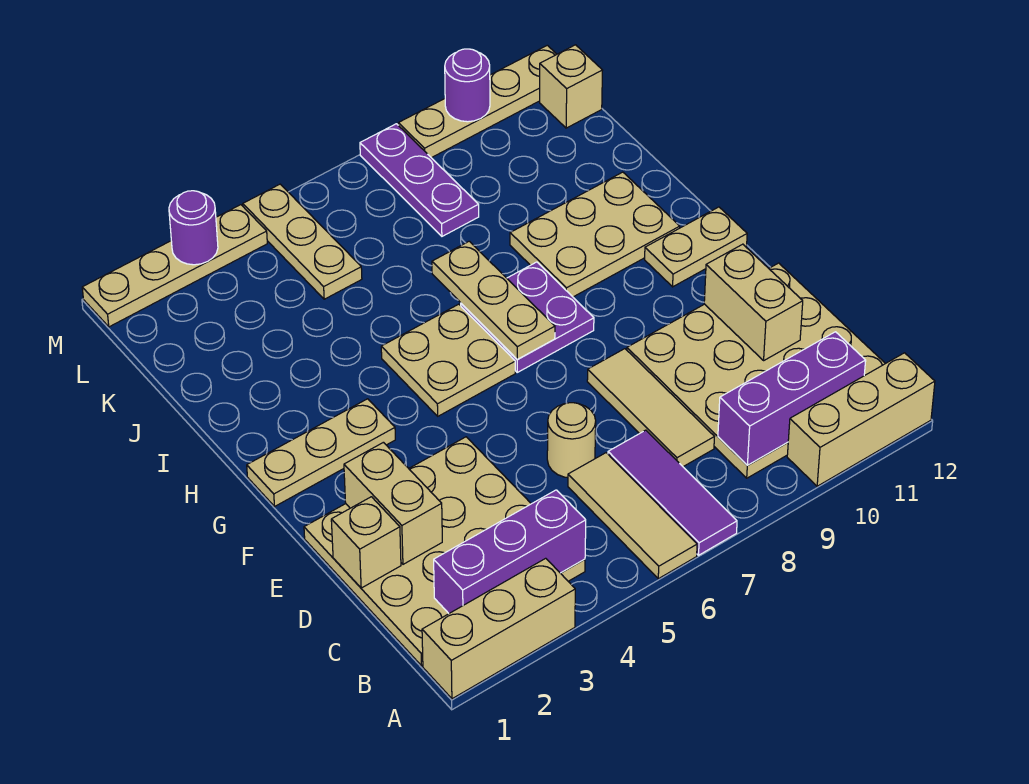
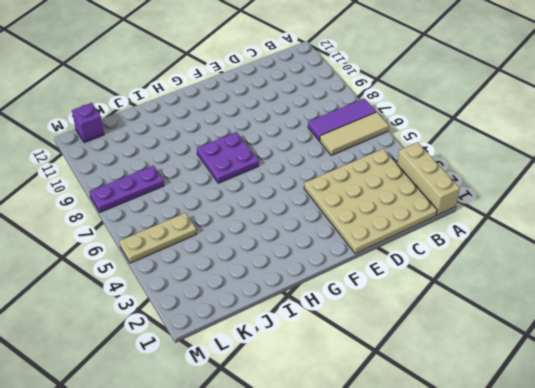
purple 1x1 brick [72,103,104,143] -> tan 1x1 brick [540,45,603,128]
none -> tan 1x3 brick [787,353,935,486]
none -> tan 4x4 plate [627,263,885,478]
none -> tan 1x3 tile [587,349,714,467]

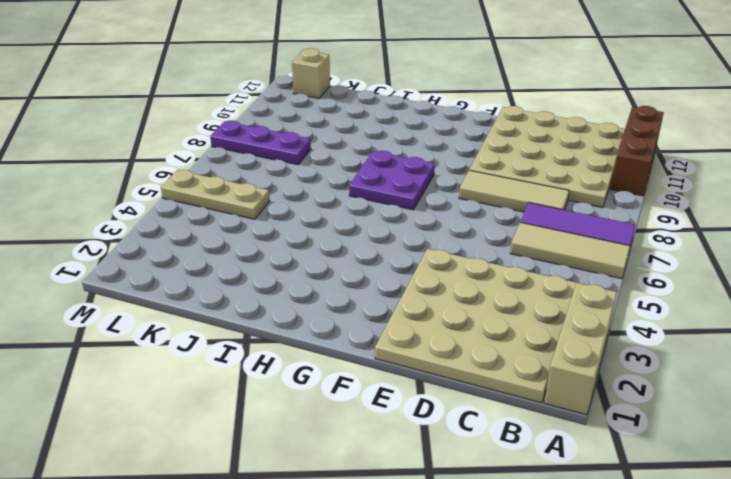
brown 1x3 brick [611,106,664,196] -> tan 1x3 brick [787,353,935,486]
none -> tan 1x1 round brick [547,403,596,478]
none -> tan 1x3 plate [247,399,395,506]
none -> tan 2x2 plate [381,304,515,416]

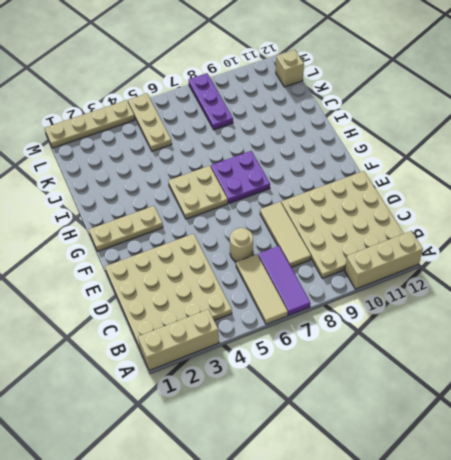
none -> tan 1x2 plate [645,207,747,287]
none -> tan 2x3 plate [510,172,680,297]
none -> tan 1x4 plate [398,45,557,158]

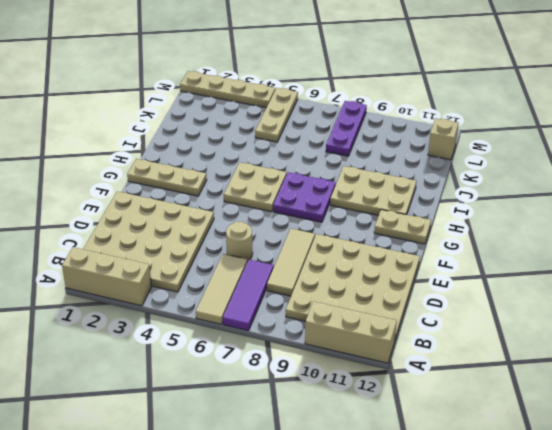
none -> tan 1x4 plate [398,45,557,158]
none -> purple 1x3 brick [434,490,586,613]
none -> purple 1x3 brick [718,332,866,465]

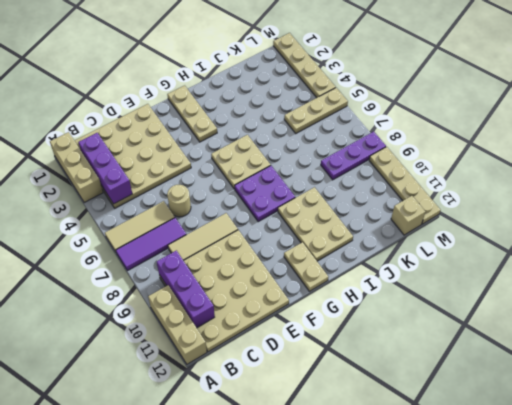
none -> tan 1x1 brick [331,497,401,588]
none -> tan 1x2 brick [344,442,442,564]
none -> tan 1x2 brick [704,244,803,360]

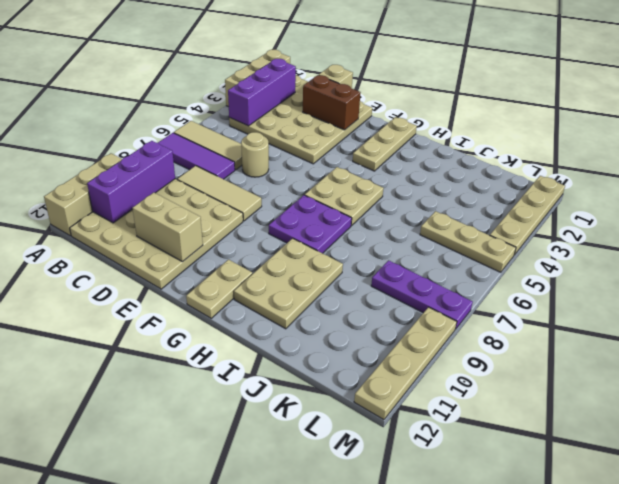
brown 1x2 brick [303,75,361,130] -> tan 1x2 brick [344,442,442,564]
none -> tan 1x1 brick [540,45,603,128]
none -> tan 1x3 plate [432,241,555,360]
none -> purple 1x1 round brick [169,191,218,265]

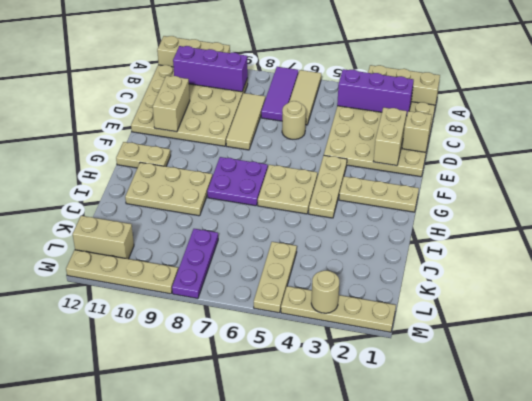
tan 1x3 plate [309,155,347,218] -> tan 1x3 plate moved to [432,241,555,360]
tan 1x2 brick [73,216,134,259] -> tan 1x1 brick [540,45,603,128]
tan 1x1 round brick [311,271,339,313] -> purple 1x1 round brick [169,191,218,265]
none -> purple 1x1 round brick [445,49,490,122]

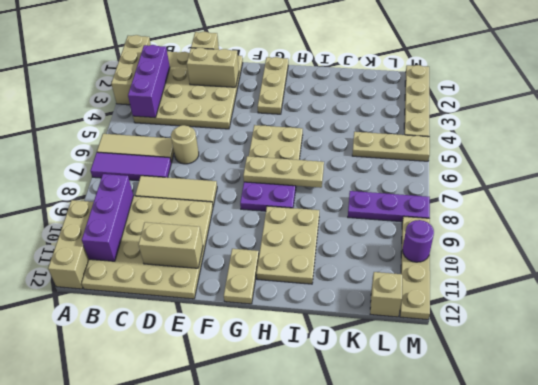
none -> purple 1x1 round brick [169,191,218,265]

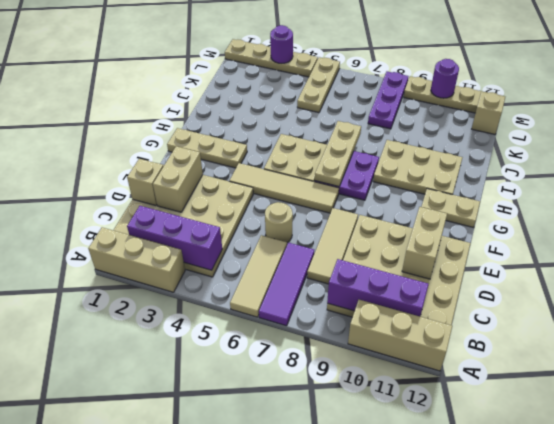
tan 1x4 tile [229,163,339,213] -> none

